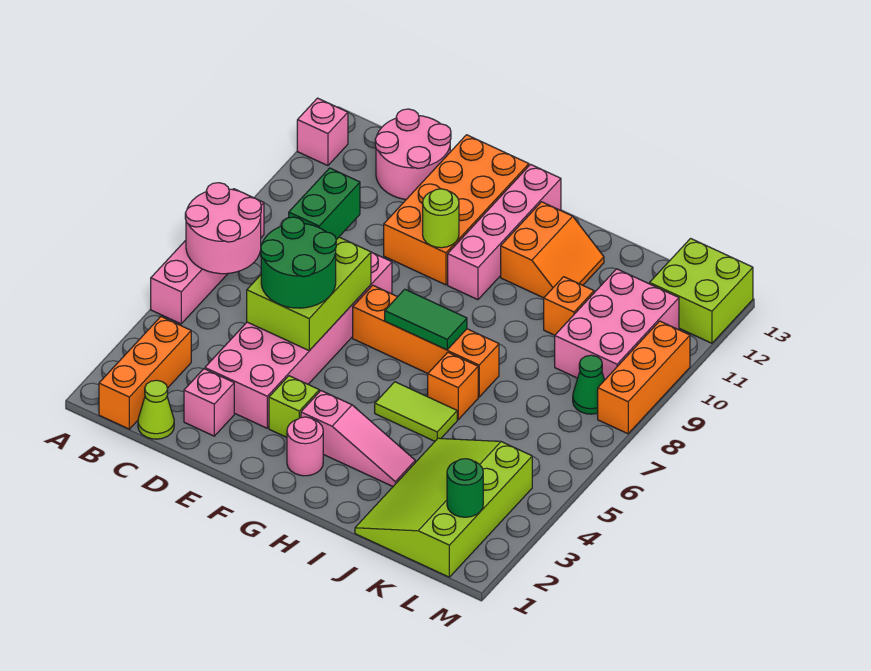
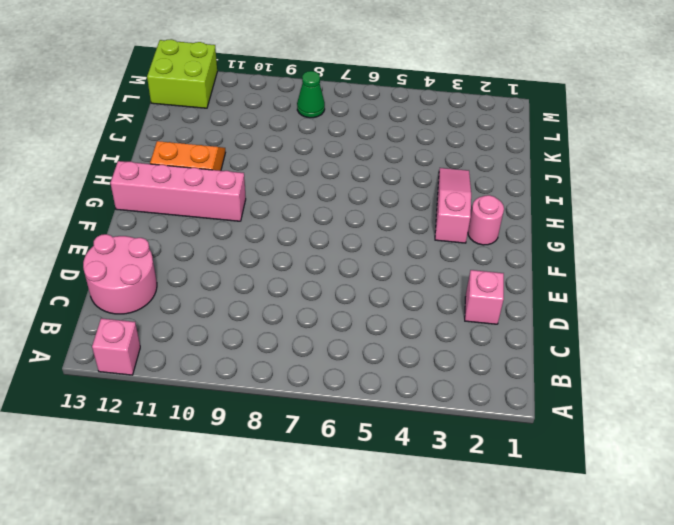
none -> pink 1x4 brick [151,189,264,324]
none -> orange 1x3 brick [99,317,191,429]
none -> lime 1x1 cone [138,380,174,439]

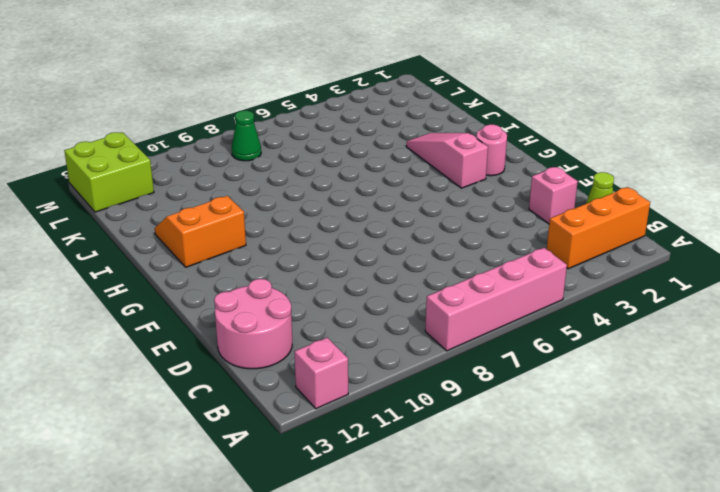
none -> pink 2x6 brick [205,252,392,428]
none -> orange 2x4 brick [384,135,529,285]
none -> lime 1x1 brick [269,376,319,437]

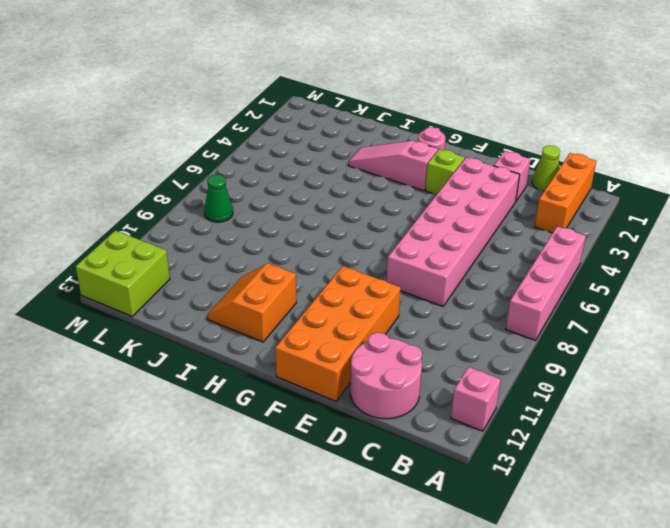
none -> orange 1x4 brick [353,285,499,397]
none -> pink 1x4 brick [448,164,561,300]
none -> lime 1x2 tile [375,382,457,441]

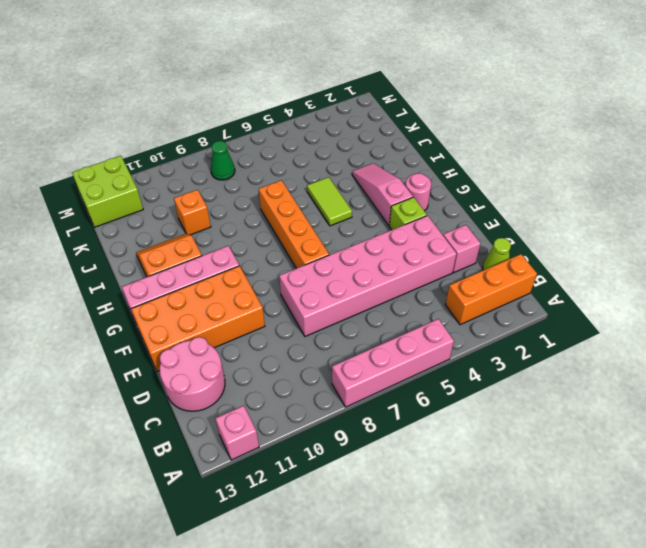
none -> orange 1x1 brick [428,352,478,420]
none -> lime 3x4 slope [355,438,532,577]
none -> pink 2x3 brick [555,269,679,380]

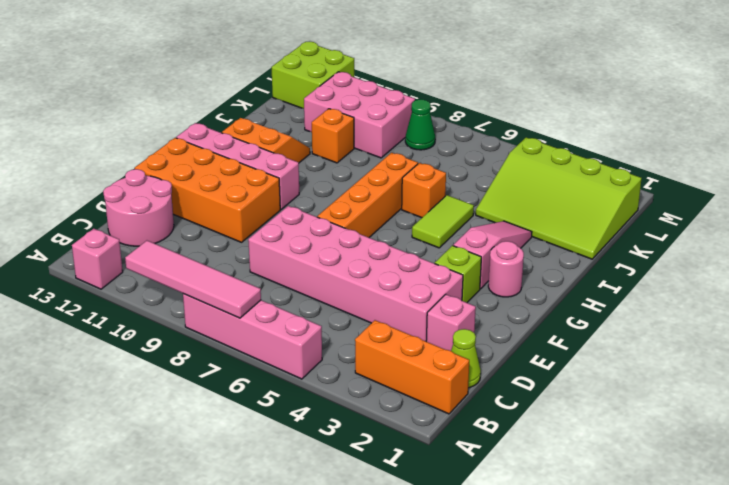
pink 1x4 tile [125,241,261,318] -> pink 2x2 round brick [185,183,261,274]
none -> orange 1x3 brick [598,321,690,434]
none -> lime 2x3 brick [247,237,371,351]
none -> lime 1x1 round brick [423,189,459,248]

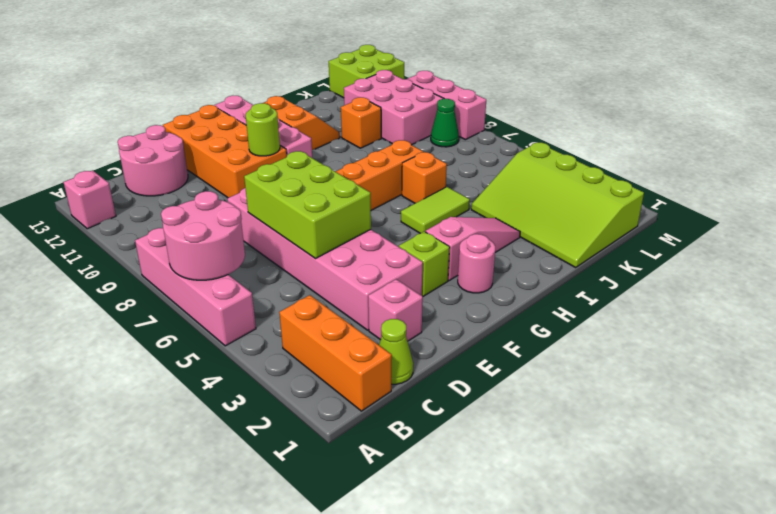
pink 1x3 brick [408,71,486,140] -> orange 1x3 brick [598,321,690,434]
none -> green 1x2 tile [385,289,467,350]
none -> green 1x1 round brick [447,459,483,517]
none -> green 2x2 round brick [261,217,336,308]

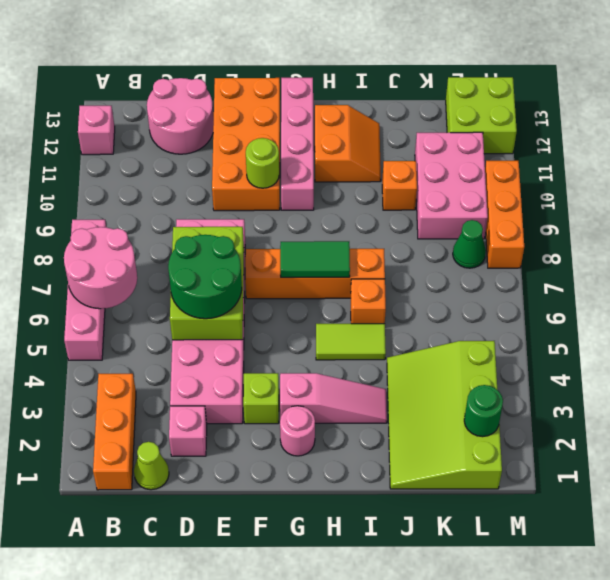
none -> green 1x2 brick [289,168,360,240]

